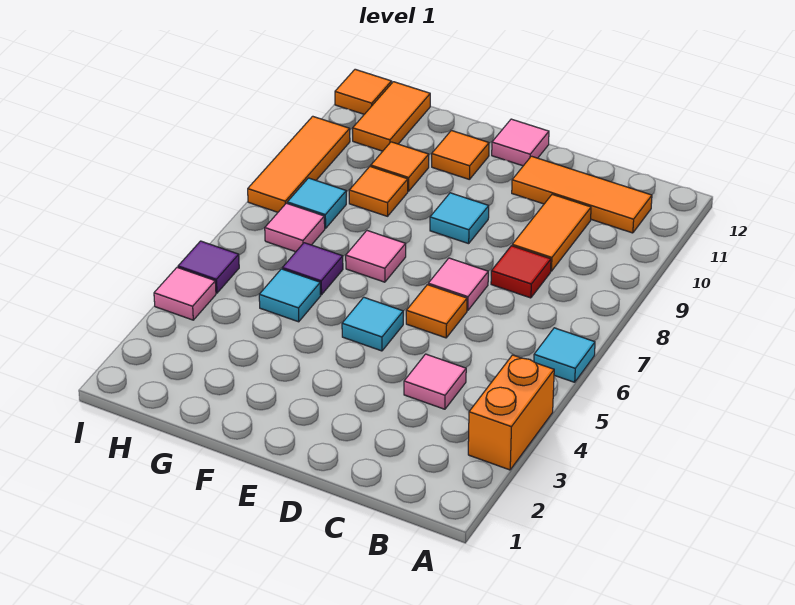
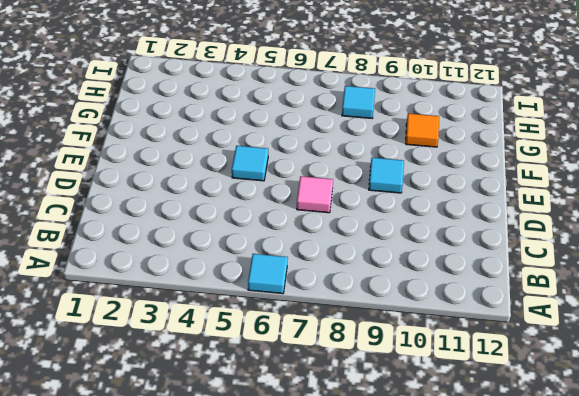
none -> orange 1x2 brick [468,355,554,470]
none -> orange 1x3 tile [512,156,652,233]
none -> pink 1x1 tile [404,354,466,409]

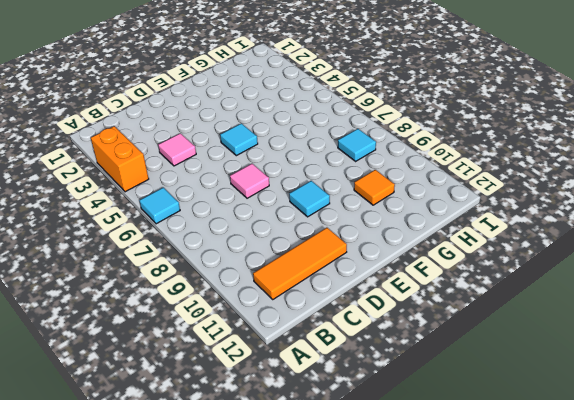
none -> red 1x1 tile [491,246,551,298]
none -> orange 1x2 tile [512,194,591,271]
none -> orange 1x1 tile [406,285,467,338]

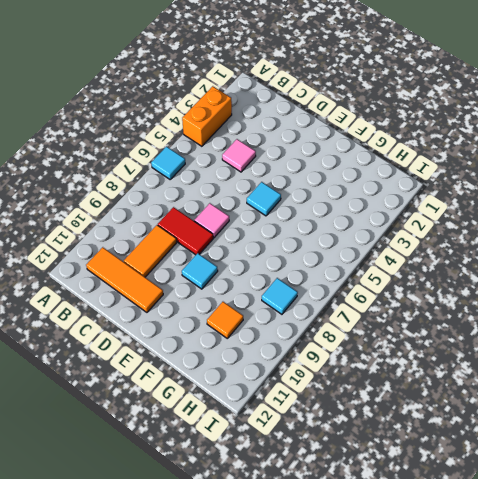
red 1x2 tile [158,207,213,255] -> red 1x1 tile [491,246,551,298]
none -> orange 1x1 tile [406,285,467,338]
none -> pink 1x1 tile [492,119,549,166]
none -> pink 1x1 tile [346,231,406,282]

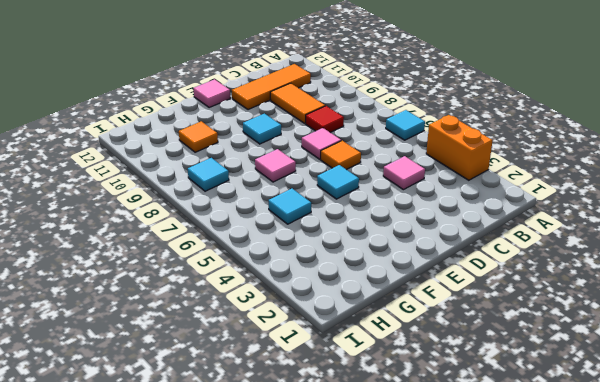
none -> orange 1x1 tile [432,130,489,180]
none -> purple 1x1 tile [282,243,343,295]
none -> orange 1x1 tile [349,166,408,216]

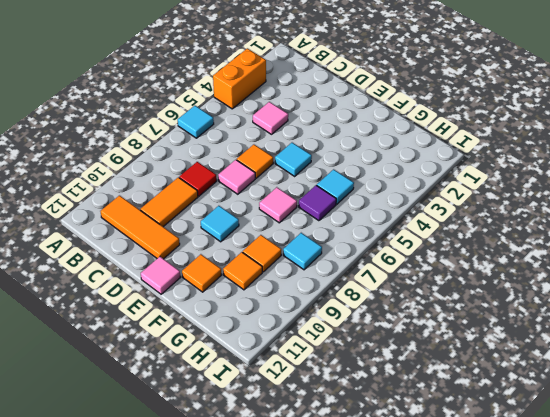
none -> pink 1x1 tile [265,203,325,252]
none -> orange 1x2 tile [353,82,430,151]
none -> pink 1x1 tile [154,268,216,320]

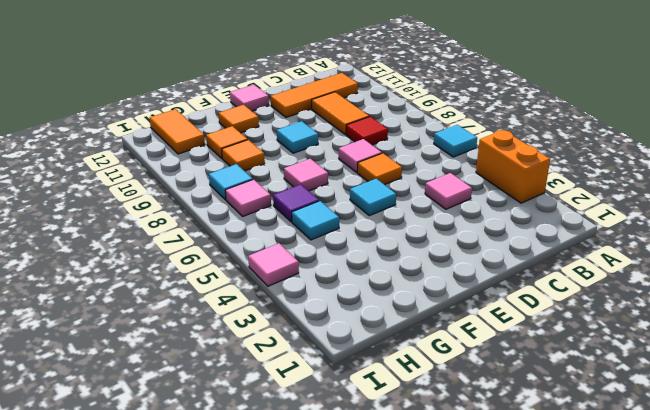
none -> purple 1x1 tile [178,241,239,293]
none -> orange 1x3 tile [248,116,350,212]
none -> orange 1x1 tile [335,69,392,114]

